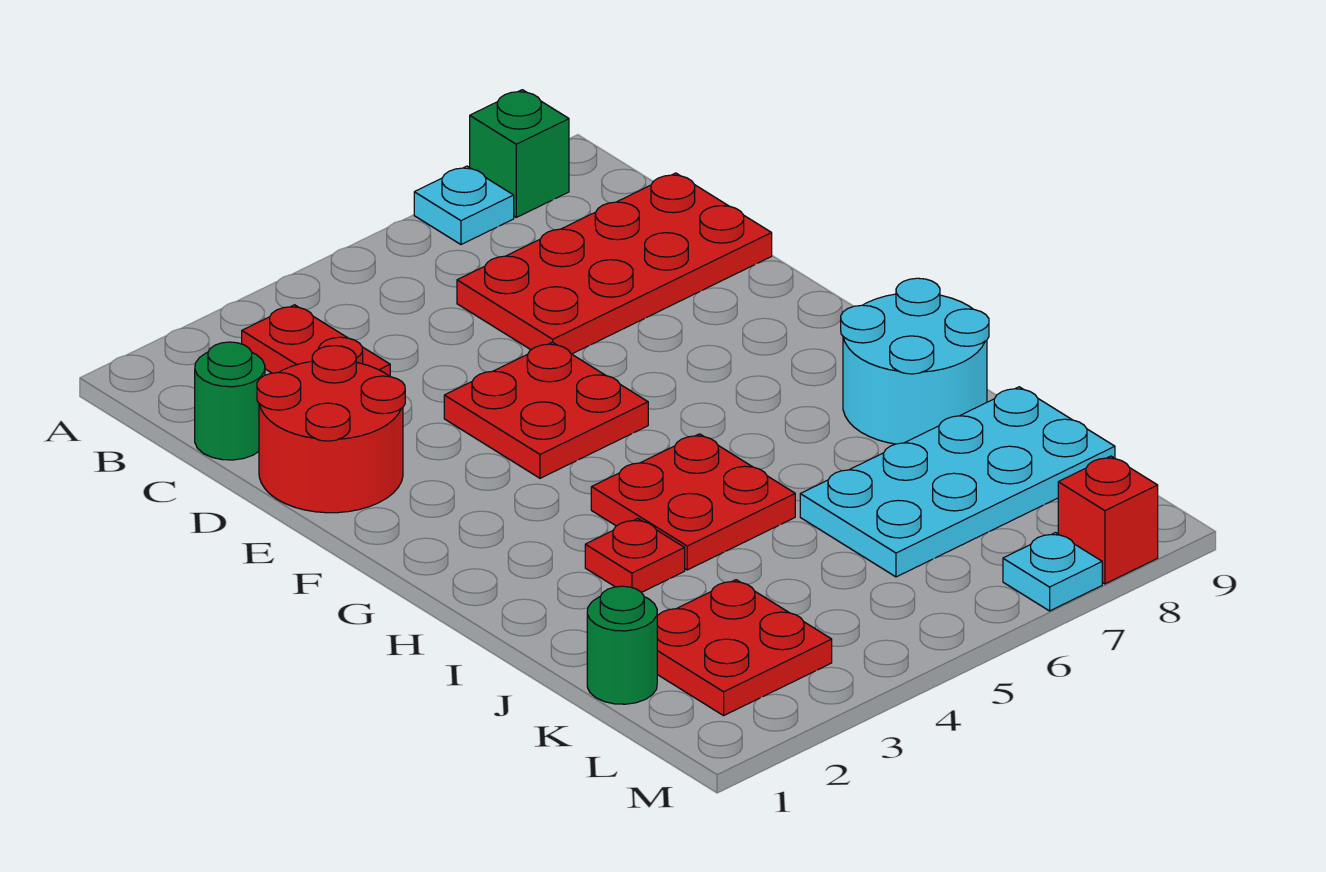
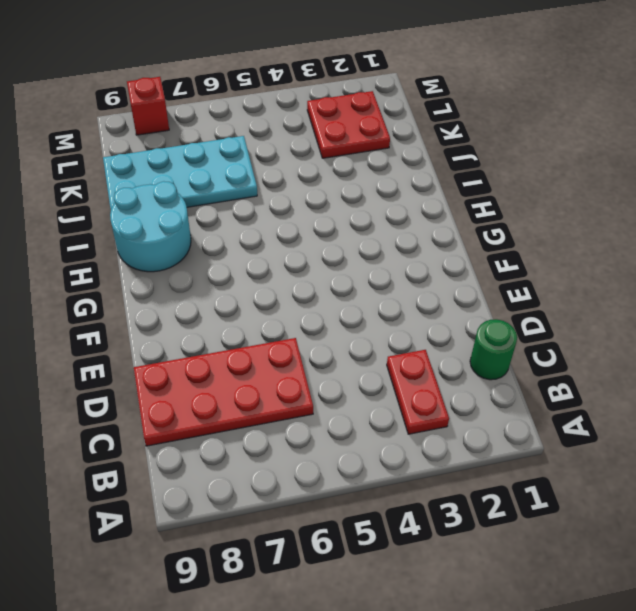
none -> cyan 1x1 plate [414,166,514,244]
none -> green 1x1 brick [470,90,569,217]
none -> red 2x2 round brick [257,346,405,513]

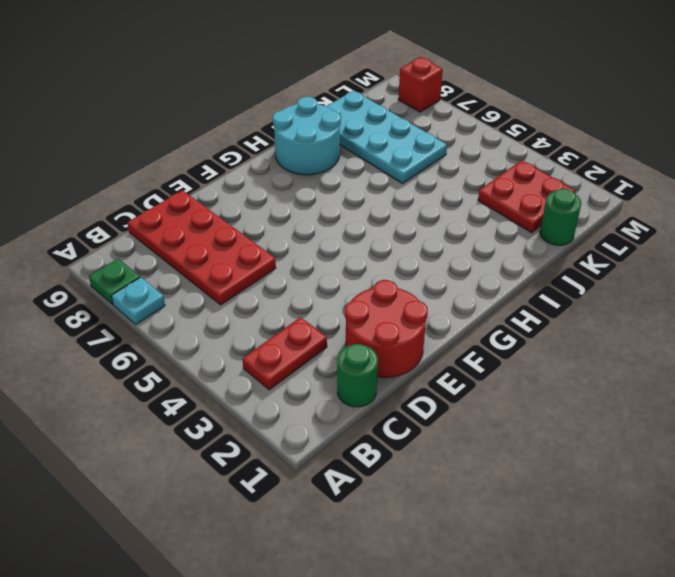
green 1x1 plate [89,259,140,305] -> green 1x1 brick [470,90,569,217]
none -> red 2x2 plate [444,342,648,478]
none -> red 2x2 plate [591,434,795,570]
none -> red 1x1 plate [585,519,685,592]

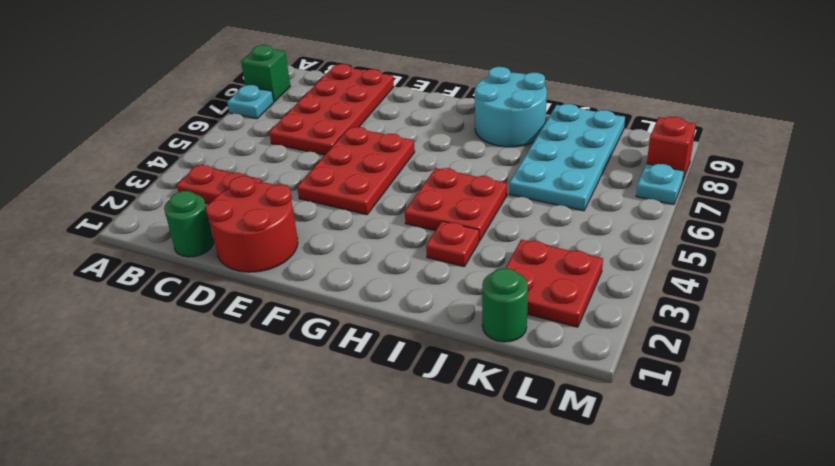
red 2x3 plate [297,127,415,215] -> red 2x2 plate [444,342,648,478]

